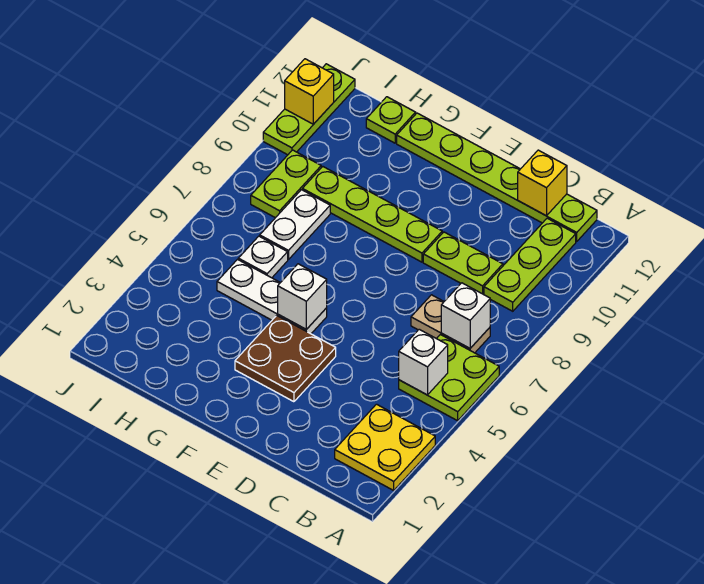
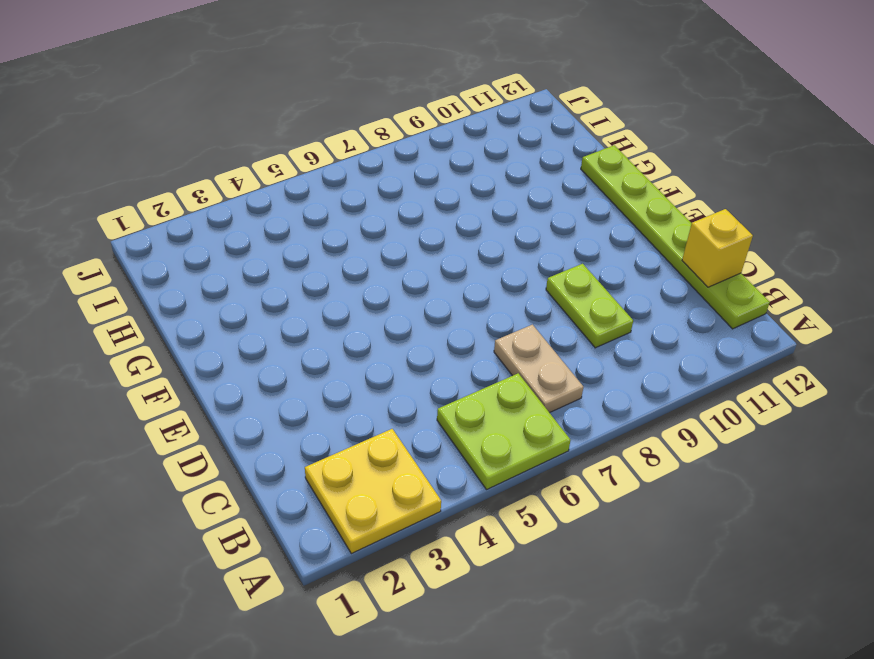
none -> lime 1x3 plate [484,218,576,311]
none -> brown 2x2 plate [235,315,336,402]
none -> lime 1x4 plate [302,167,442,262]

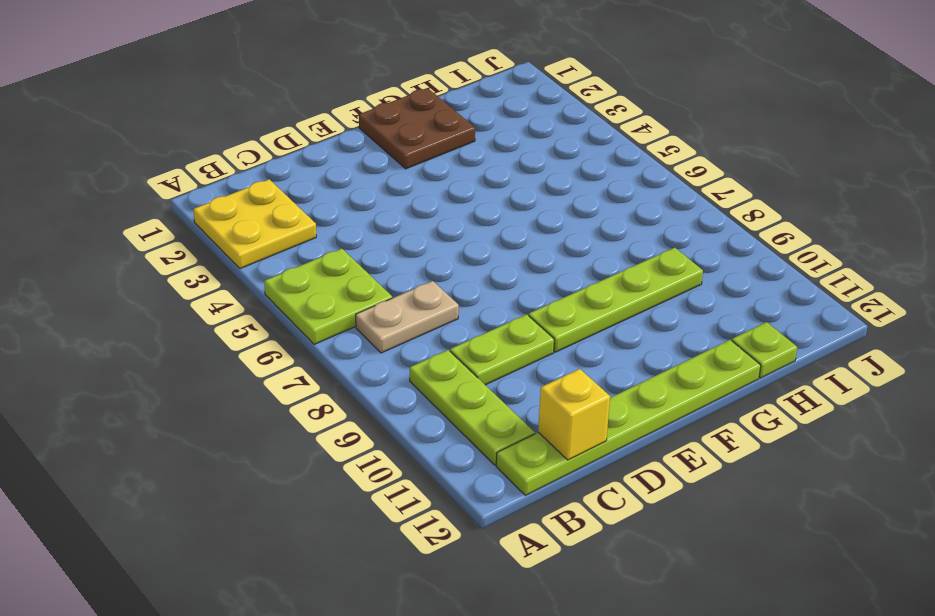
brown 2x2 plate [359,88,475,169] -> brown 2x2 plate moved to [235,315,336,402]
none -> white 1x3 plate [217,260,327,334]
none -> white 1x1 plate [238,236,288,278]
none -> white 1x2 plate [260,190,330,260]

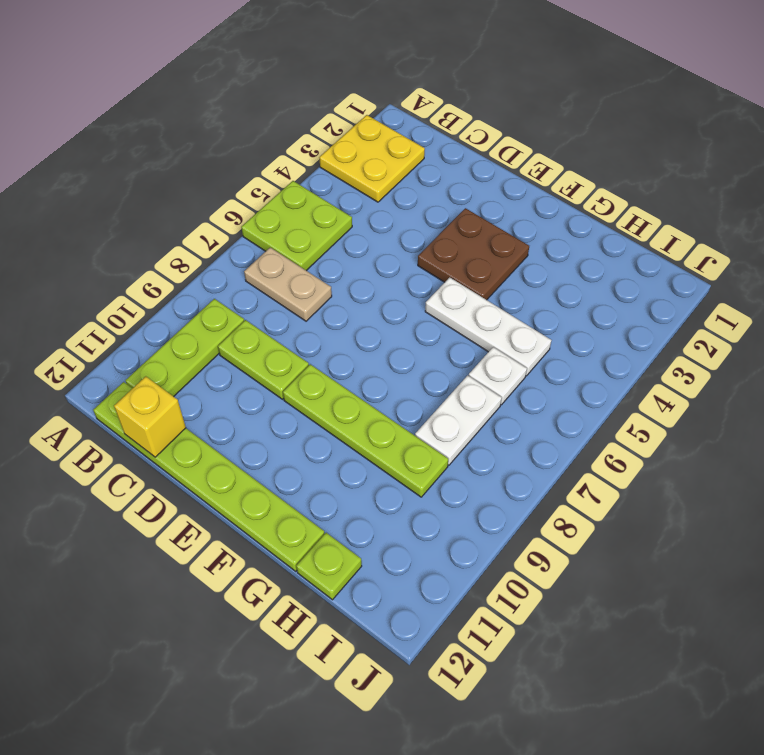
none -> lime 1x2 plate [251,150,321,218]
none -> lime 1x3 plate [263,64,355,155]
none -> white 1x1 brick [399,329,448,395]

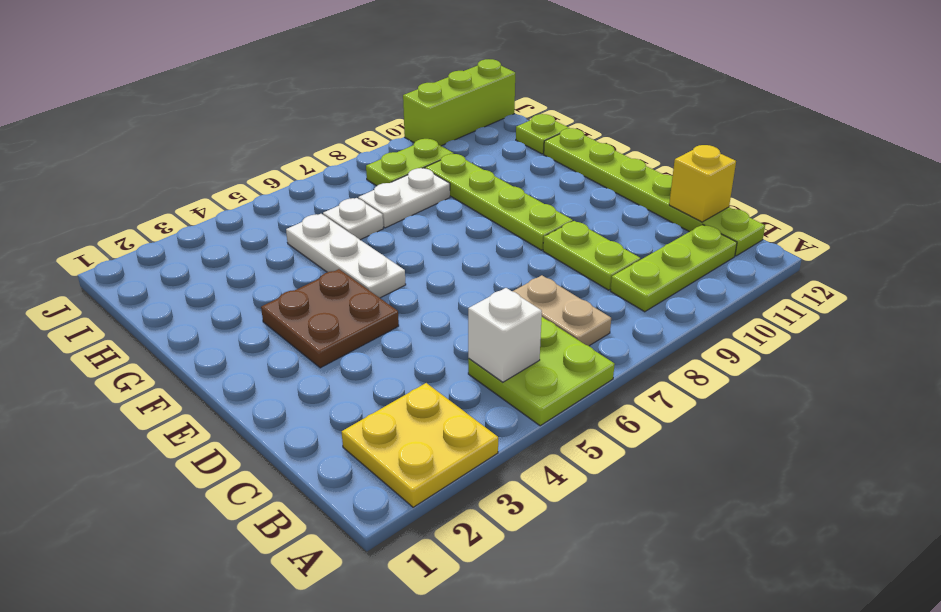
lime 1x3 brick [403,59,515,146] -> lime 1x3 plate [263,64,355,155]
none -> white 1x1 brick [441,283,490,348]
none -> white 1x1 brick [278,264,327,329]
none -> yellow 1x1 brick [285,59,334,124]

